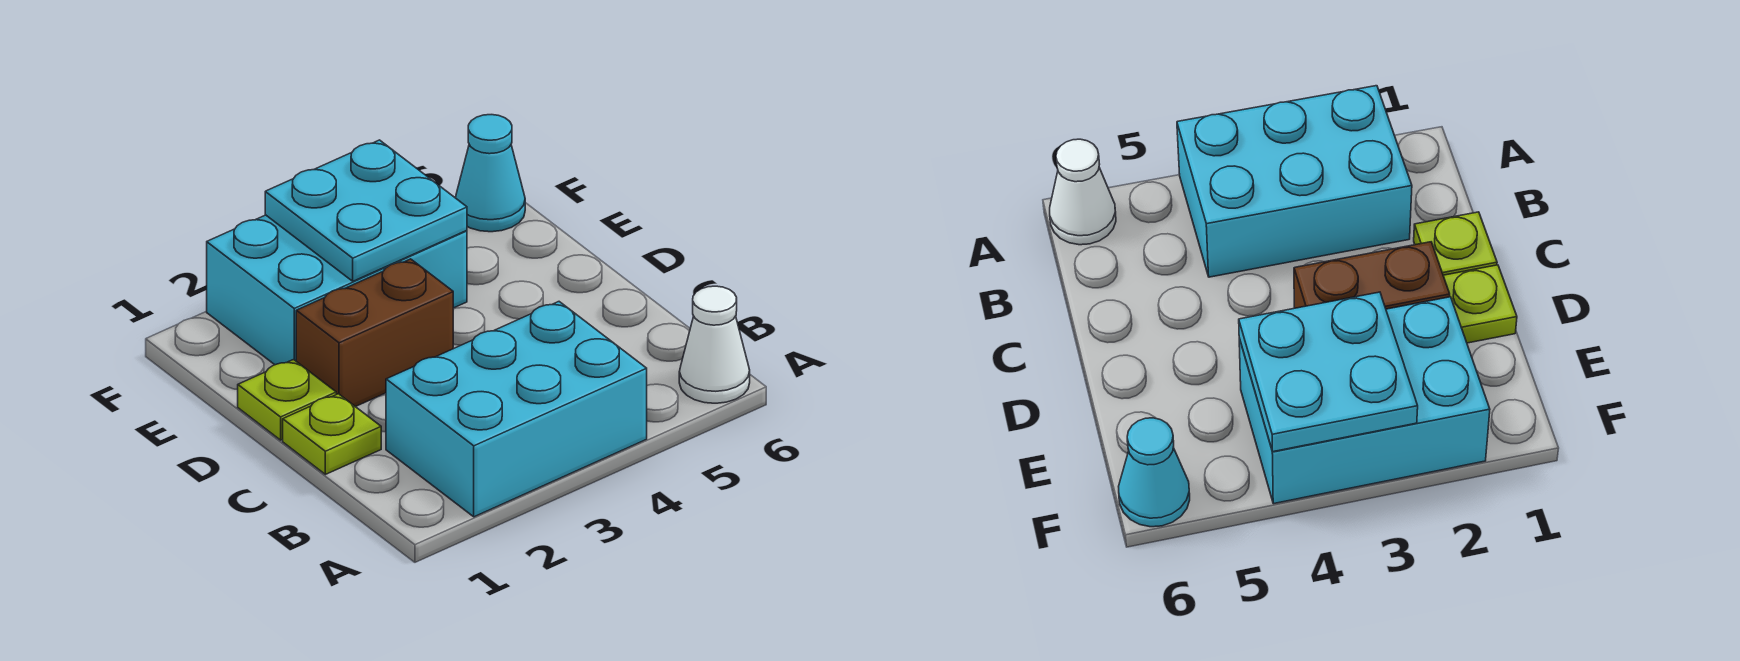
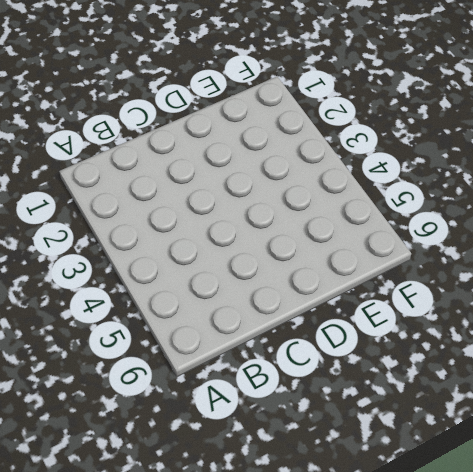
none -> cyan 2x3 brick [386,302,647,517]
none -> white 1x1 cone [679,286,750,403]

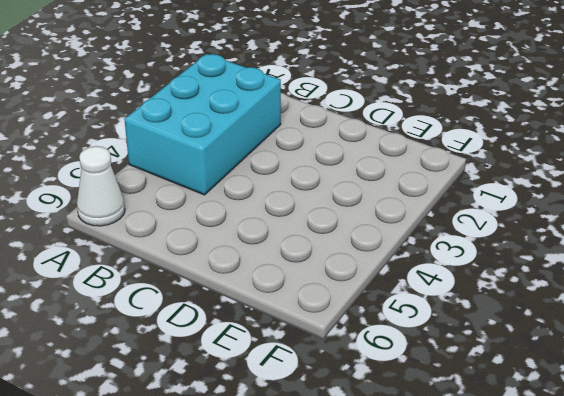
none -> lime 1x1 plate [283,394,381,474]
none -> lime 1x1 plate [238,360,336,440]

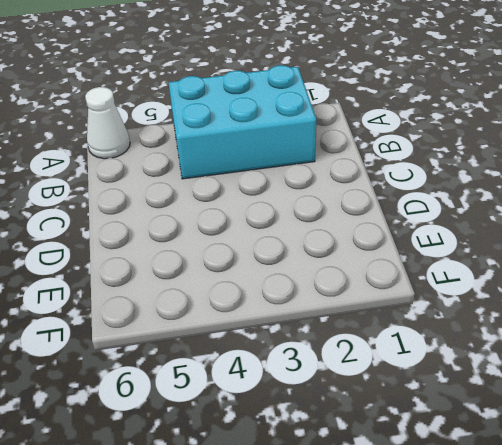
none -> lime 1x1 plate [283,394,381,474]
none -> lime 1x1 plate [238,360,336,440]

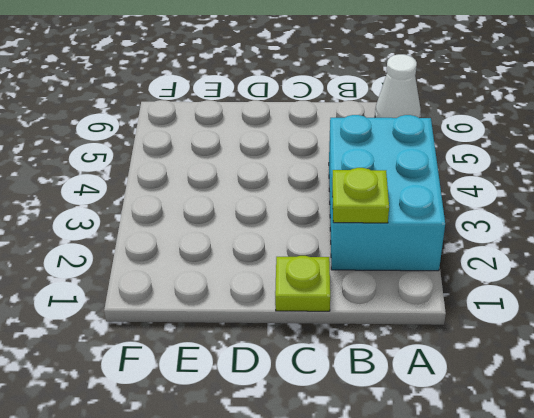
lime 1x1 plate [332,168,389,223] -> lime 1x1 plate moved to [238,360,336,440]
none -> brown 1x2 brick [296,259,453,407]
none -> cyan 2x3 brick [207,215,467,365]

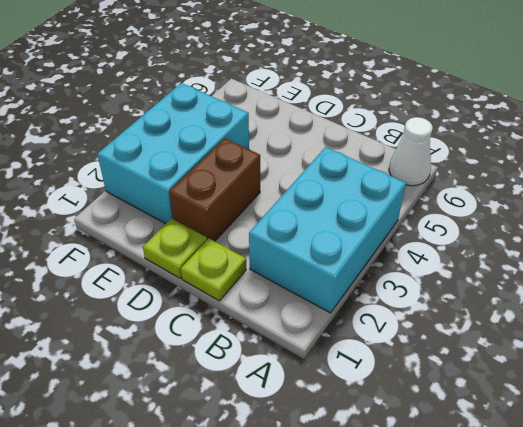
none -> cyan 1x1 cone [456,115,525,232]
none -> cyan 2x2 plate [265,140,467,281]

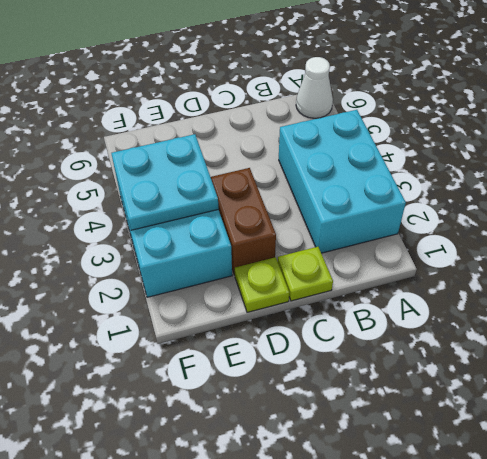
none -> cyan 1x1 cone [456,115,525,232]

